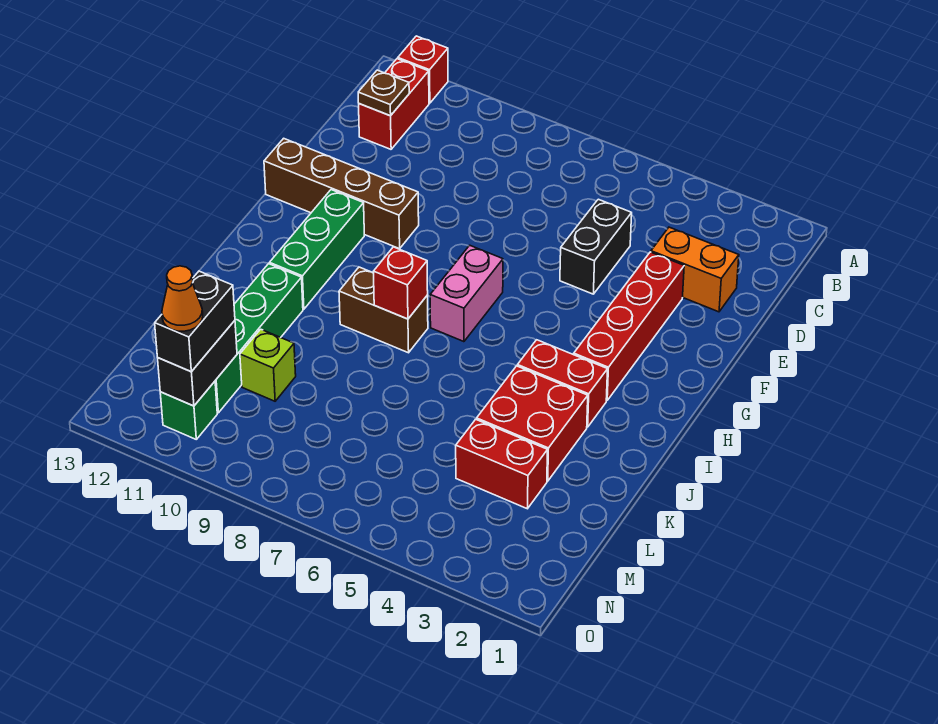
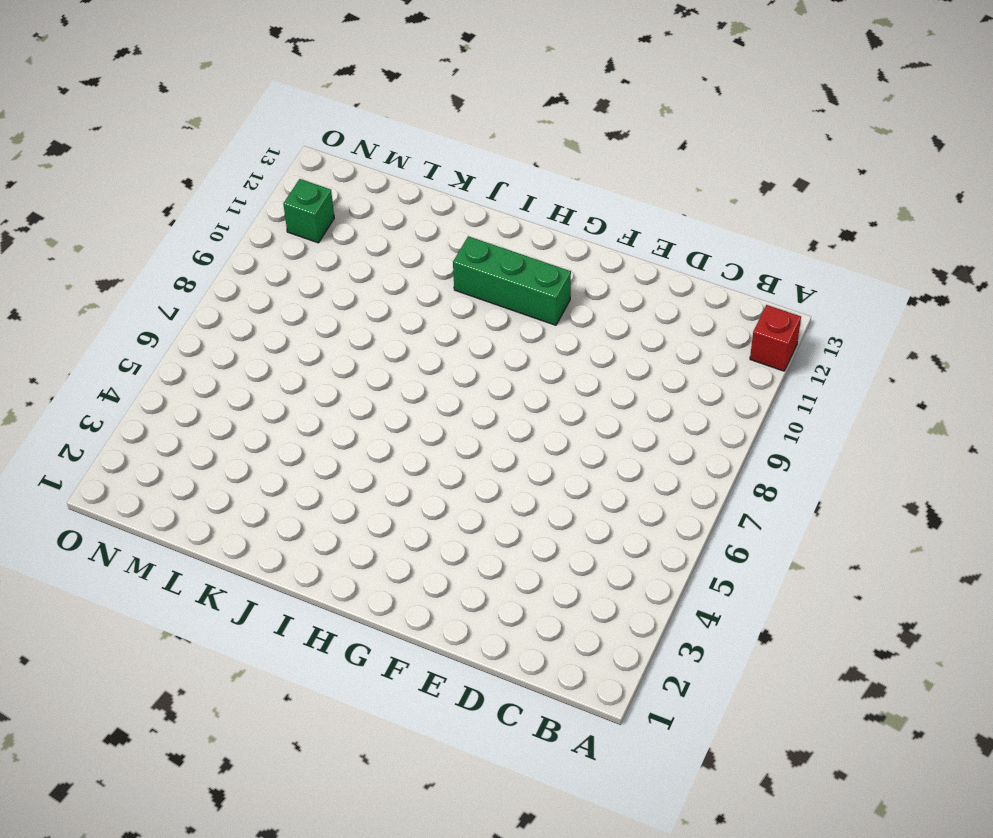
none -> red 1x2 brick [359,59,429,149]
none -> orange 1x2 brick [651,227,739,312]
none -> black 1x2 brick [560,199,632,294]

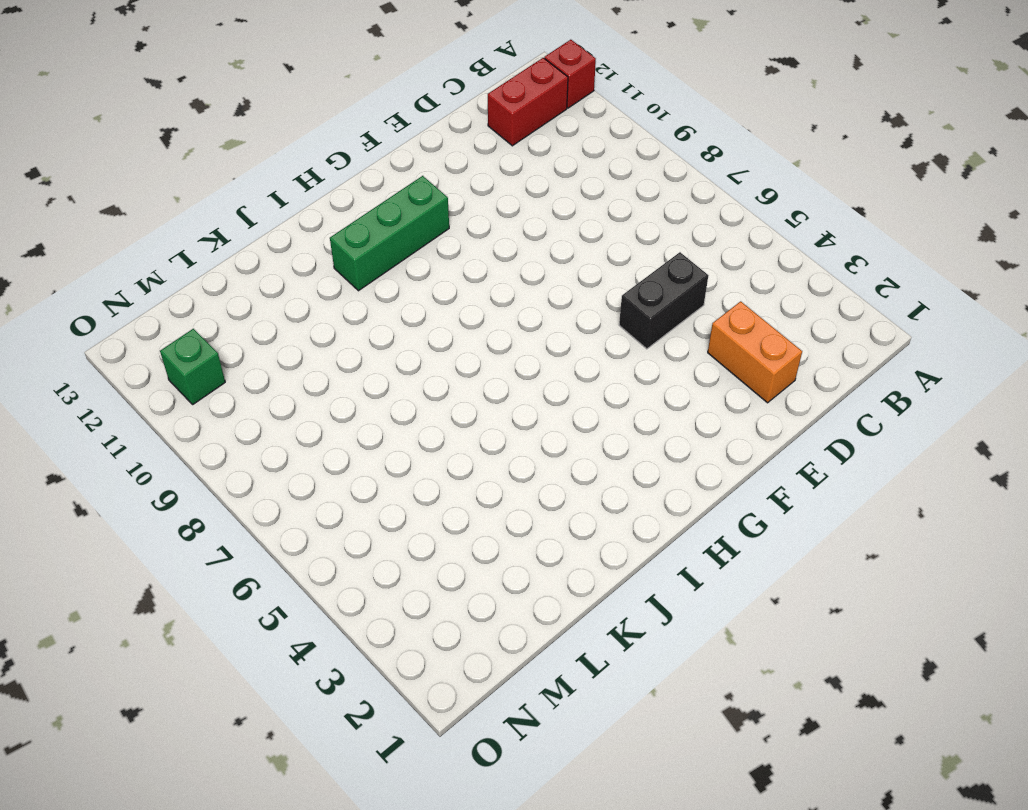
none -> red 1x4 brick [574,252,684,400]
none -> brown 1x4 brick [264,138,419,249]
none -> pink 1x2 brick [430,245,503,342]

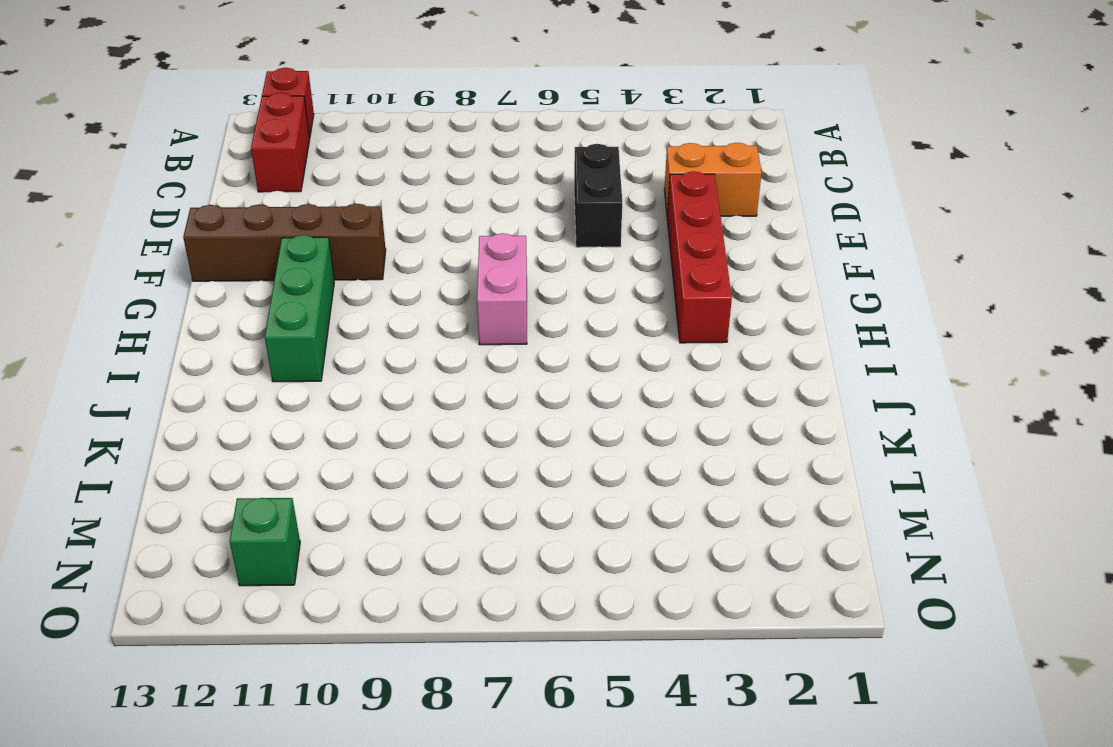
none -> red 1x2 brick [517,340,608,427]
none -> brown 1x2 brick [339,267,428,353]
none -> red 2x2 brick [477,366,588,481]

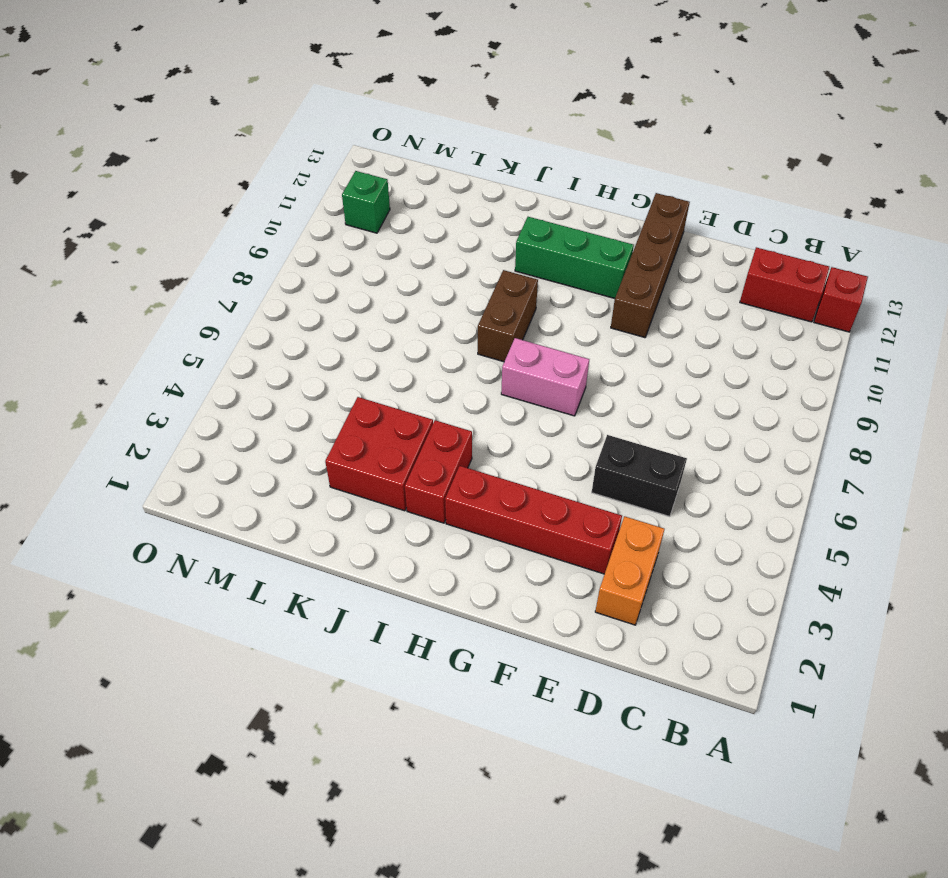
none -> green 1x4 brick [215,264,303,413]
none -> red 1x2 brick [456,419,548,509]
none -> lime 1x1 brick [240,329,296,401]

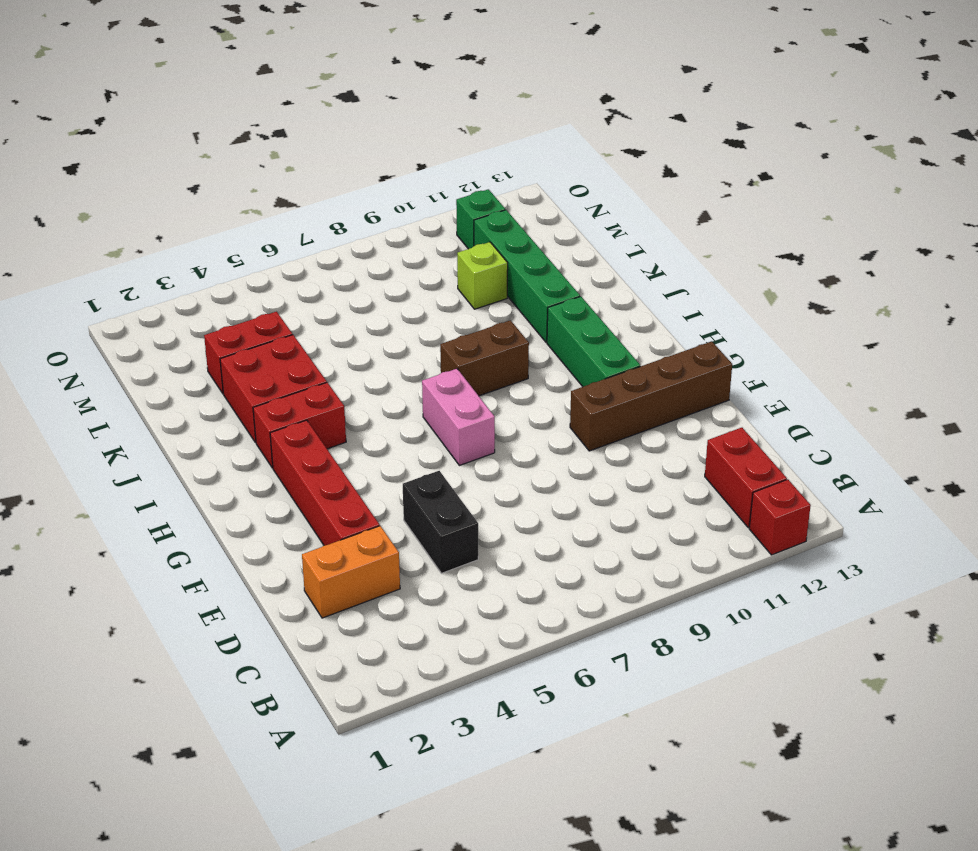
none -> brown 1x1 plate [358,70,409,116]
none -> red 1x1 brick [373,247,428,319]
none -> black 1x2 brick [158,321,237,406]

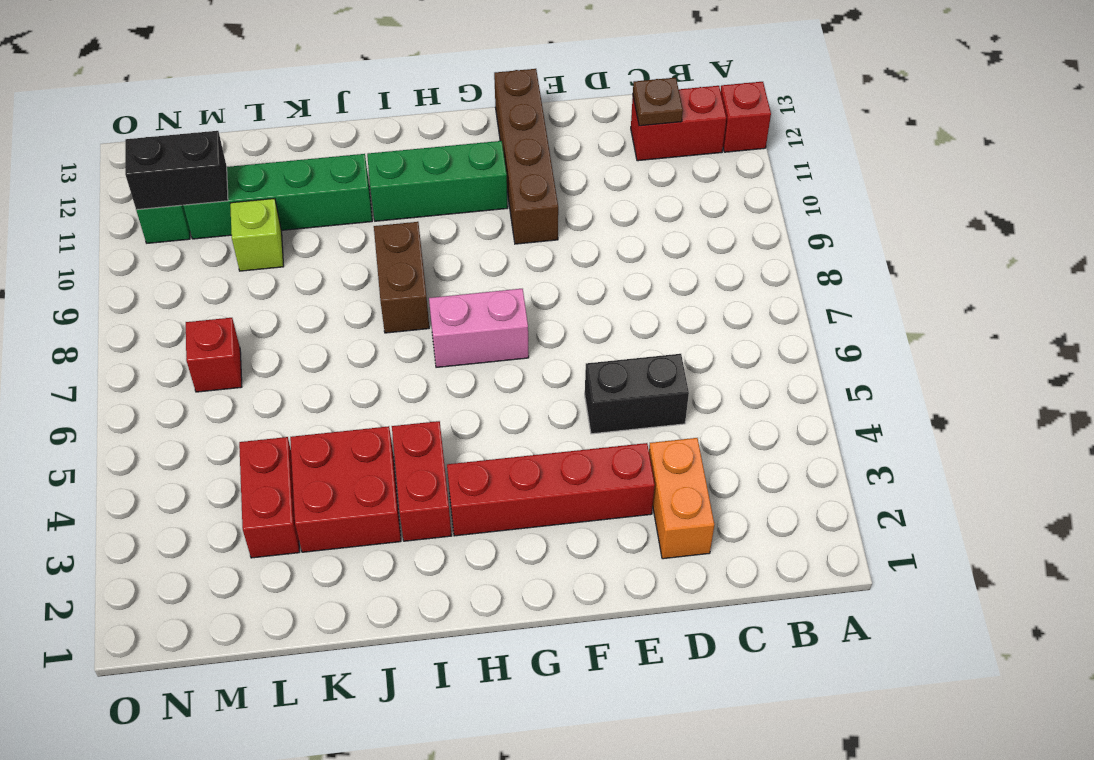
red 1x1 brick [186,318,242,392] -> red 1x1 brick moved to [373,247,428,319]
none -> black 1x2 brick [155,271,235,372]
none -> orange 1x1 cone [162,266,203,331]

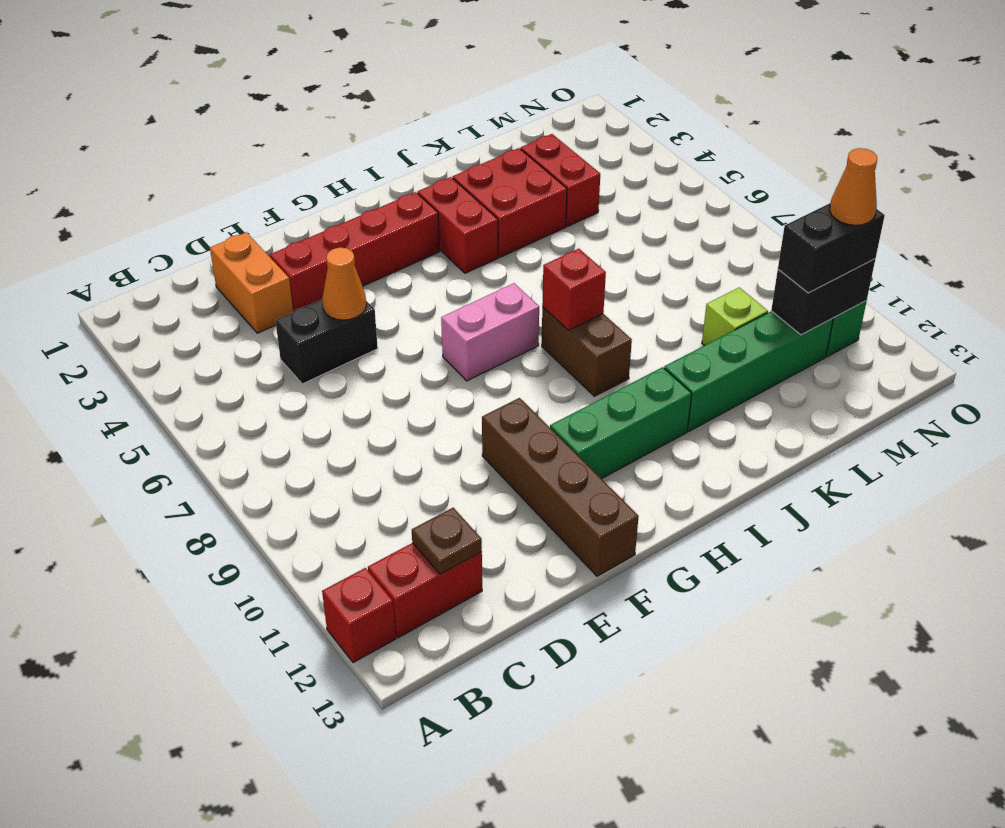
orange 1x1 cone [322,247,366,320] -> none

